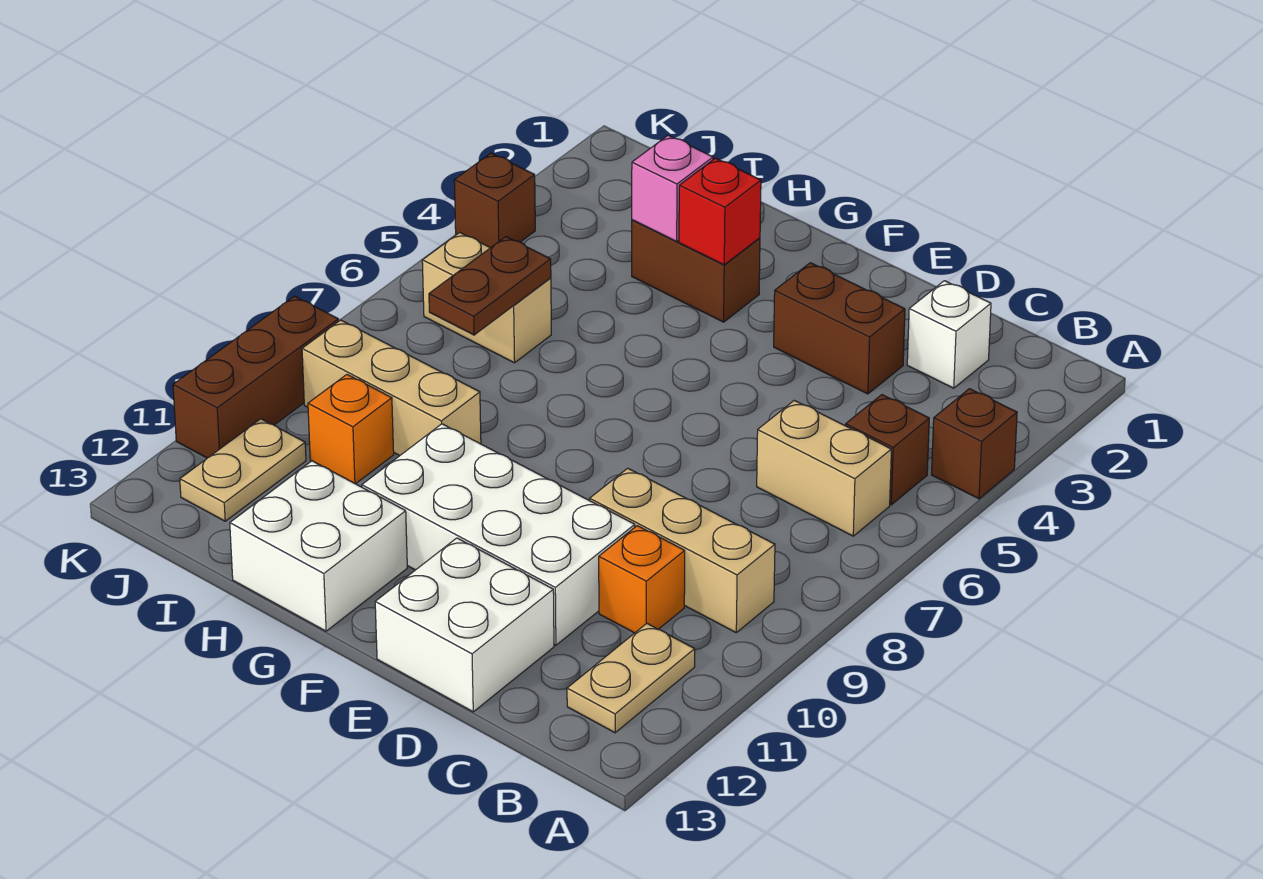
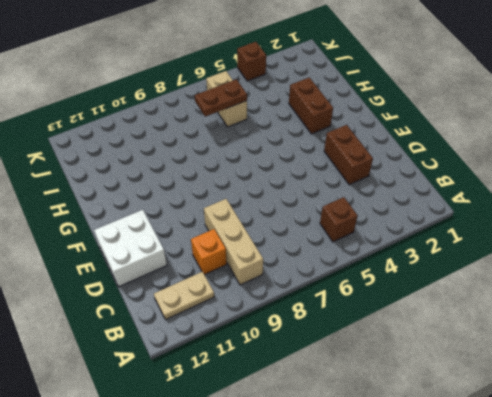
none -> brown 1x1 brick [932,389,1017,499]
none -> tan 1x2 brick [757,400,891,536]
none -> white 1x1 brick [907,281,991,388]

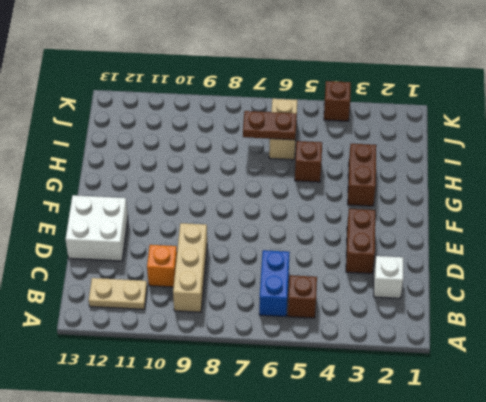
blue 1x2 brick [259,250,290,317] -> tan 1x2 brick [757,400,891,536]
brown 1x1 brick [295,141,322,182] -> brown 1x1 brick moved to [932,389,1017,499]
none -> white 2x4 brick [362,424,635,645]
none -> white 2x2 brick [230,461,407,631]
none -> tan 1x3 brick [302,320,481,456]

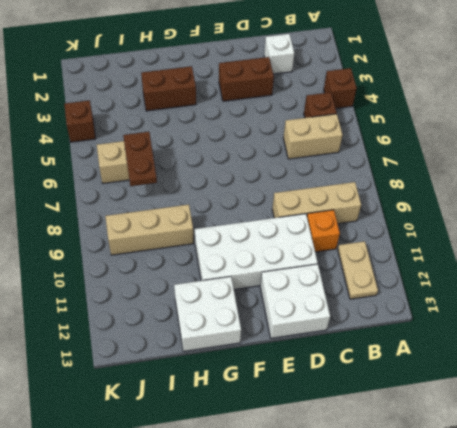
none -> orange 1x1 brick [308,375,394,484]
none -> tan 1x2 plate [180,419,306,521]
none -> brown 1x3 brick [173,296,339,458]

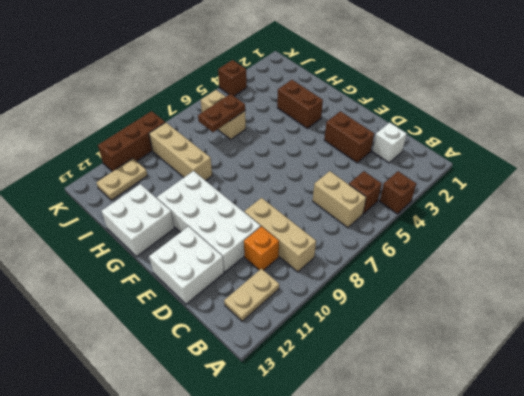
none -> orange 1x1 brick [308,375,394,484]
none -> red 1x1 brick [679,158,761,265]
none -> pink 1x1 brick [632,135,713,241]

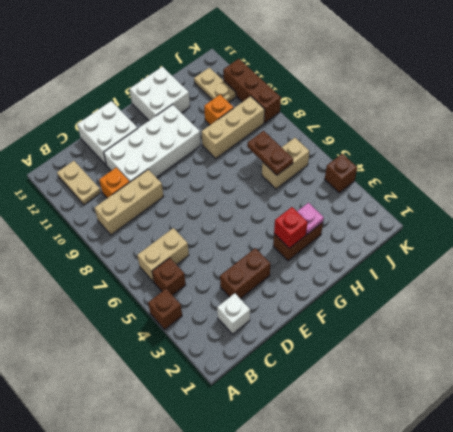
pink 1x1 plate [297,203,324,234] -> pink 1x1 brick [632,135,713,241]

